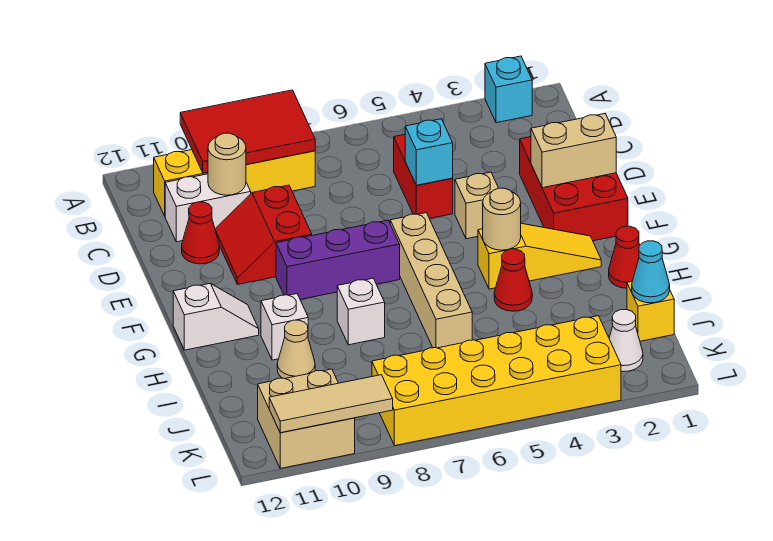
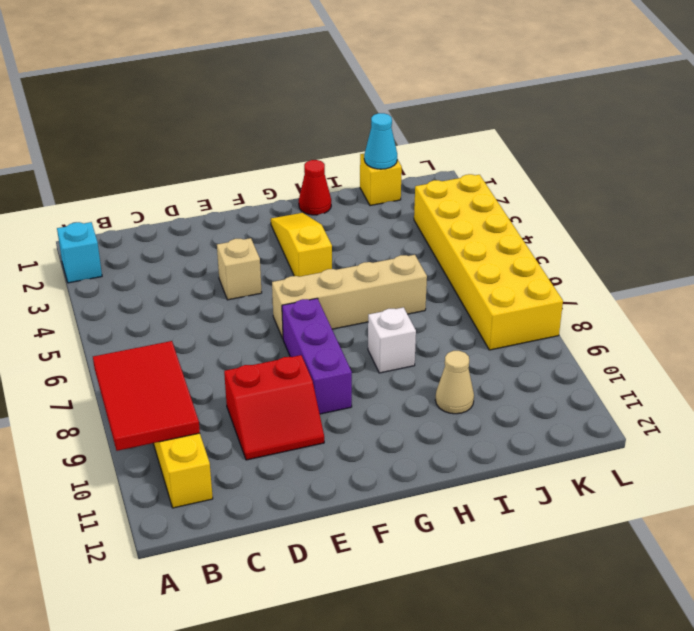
none -> red 1x2 brick [394,134,453,219]
none -> white 1x2 brick [165,174,251,242]
none -> red 2x3 brick [520,137,628,241]

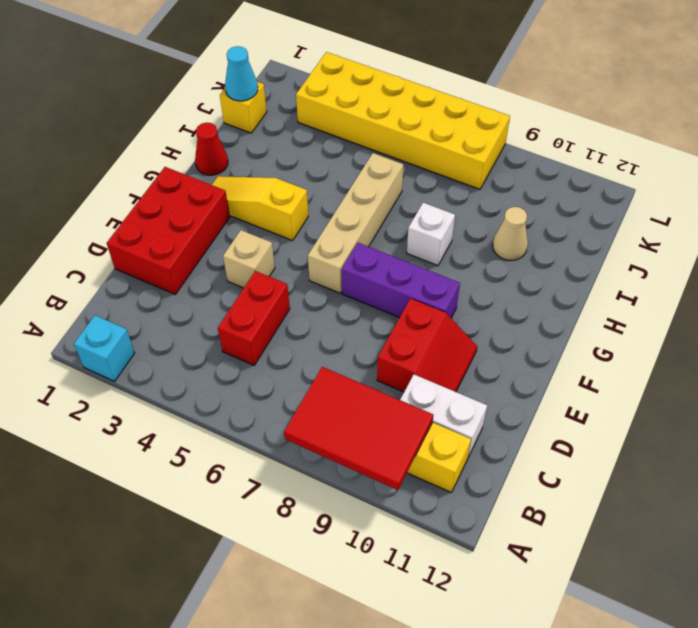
none -> red 1x1 cone [182,202,219,264]
none -> white 1x2 slope [173,283,259,350]
none -> red 1x1 cone [494,249,532,311]

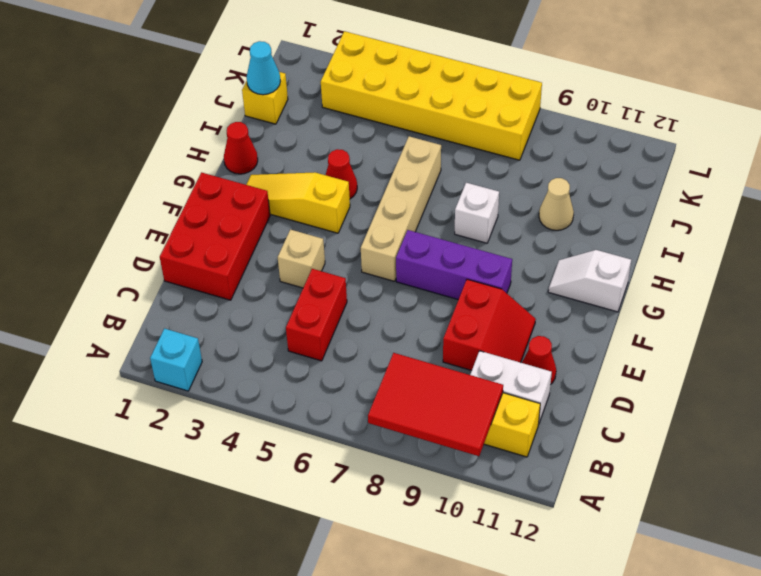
none -> white 1x1 brick [261,294,308,360]
none -> white 1x1 cone [609,310,643,372]
none -> tan 2x2 brick [258,369,355,468]

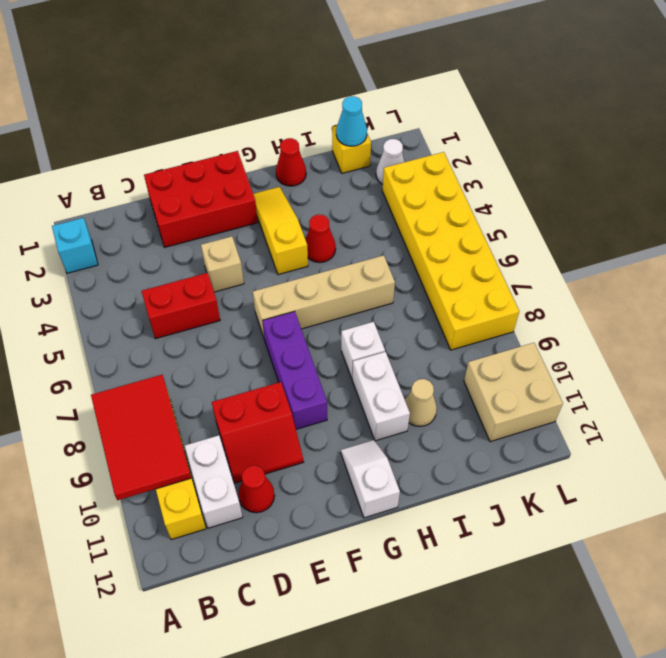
white 1x2 brick [352,352,410,441] -> white 1x1 brick [261,294,308,360]
none -> tan 1x1 round brick [208,133,246,195]
none -> cyan 1x1 brick [405,119,453,185]
none -> tan 1x2 brick [531,114,616,188]

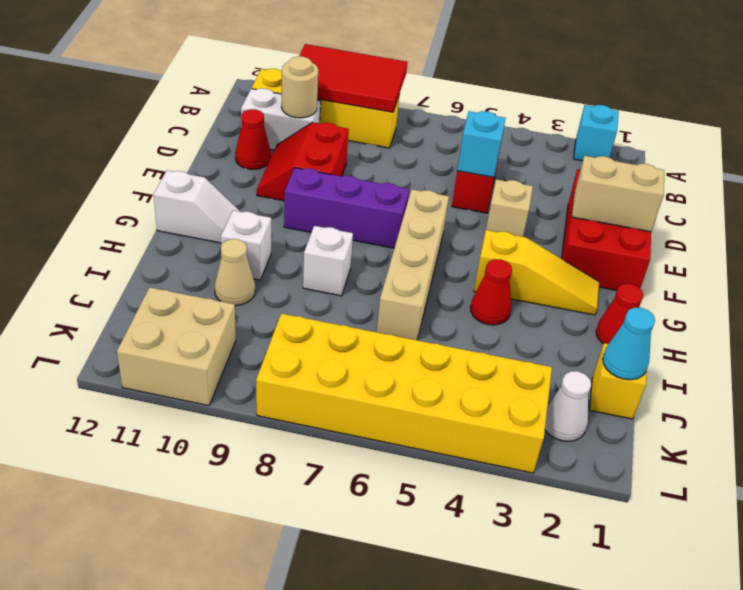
none -> tan 1x1 round brick [483,188,521,250]
none -> tan 1x3 tile [269,375,393,433]

